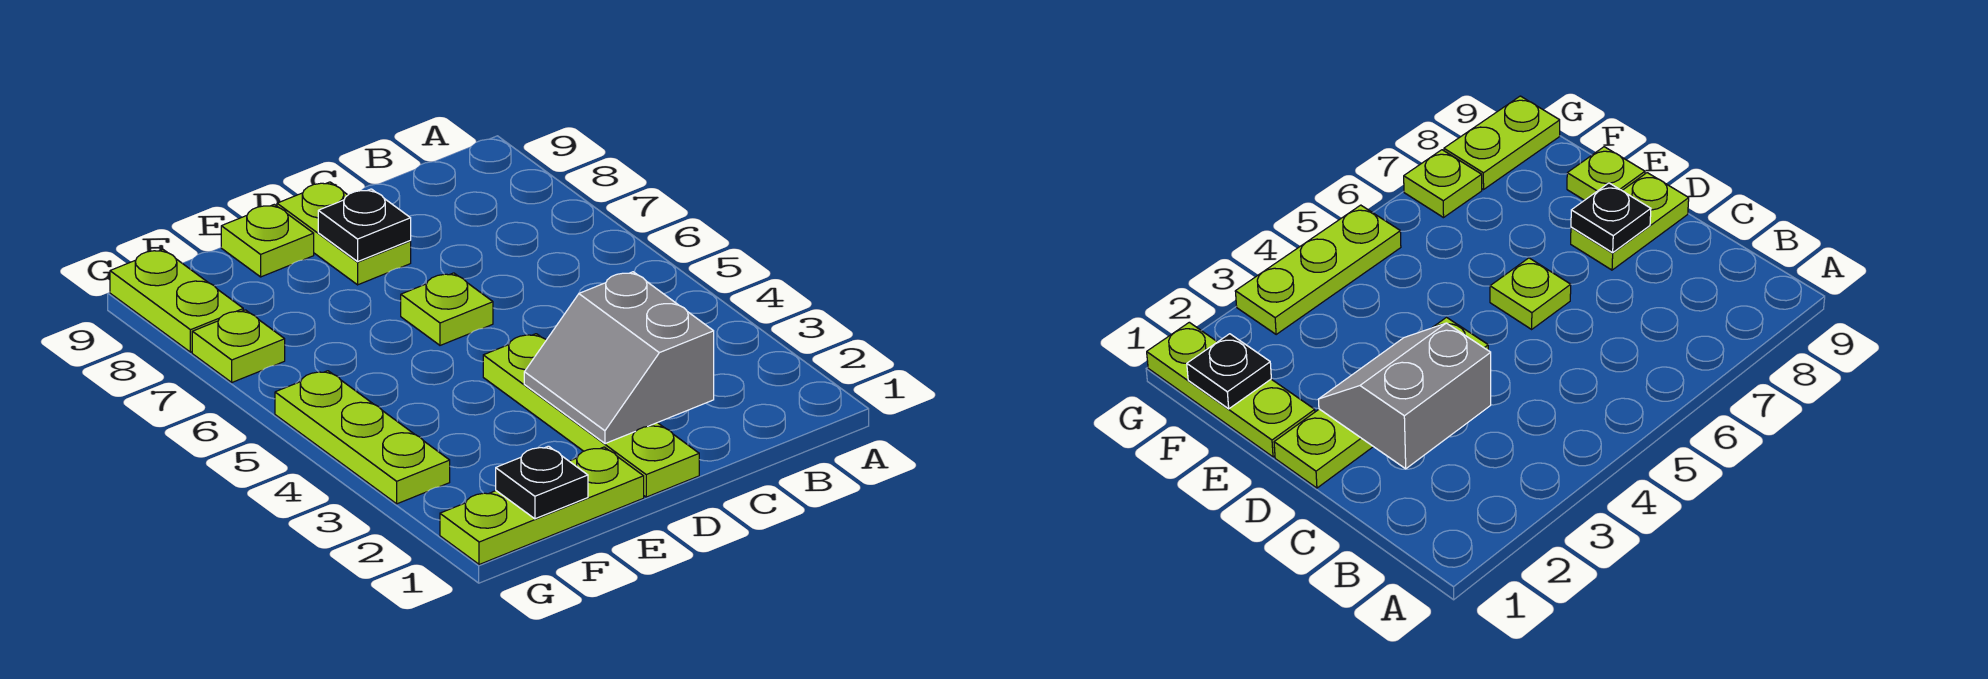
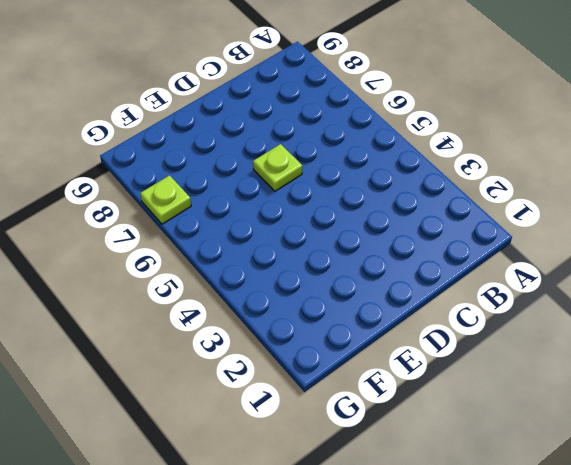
none -> lime 1x4 plate [483,334,699,497]
none -> lime 1x2 plate [277,182,411,285]

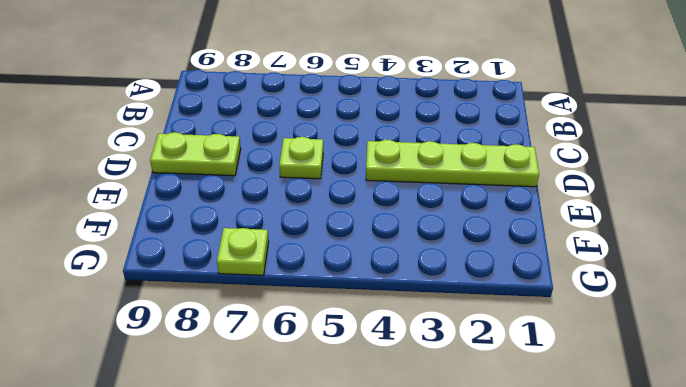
none -> lime 1x3 plate [440,447,644,565]
none -> lime 1x1 plate [221,204,314,277]

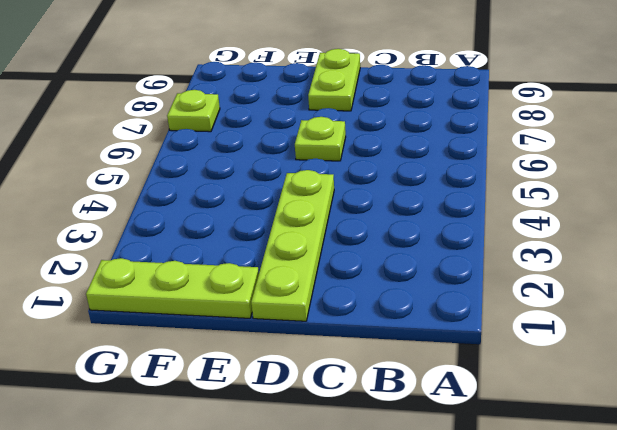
none -> lime 1x1 plate [221,204,314,277]
none -> lime 1x3 plate [275,371,450,504]

